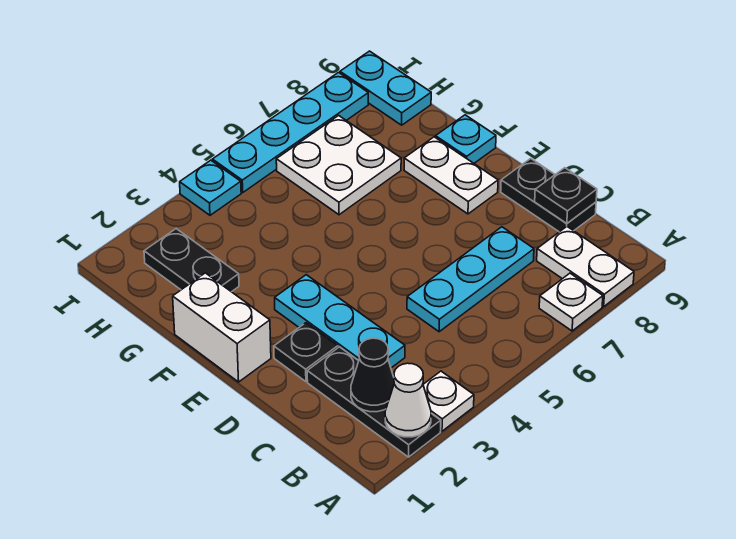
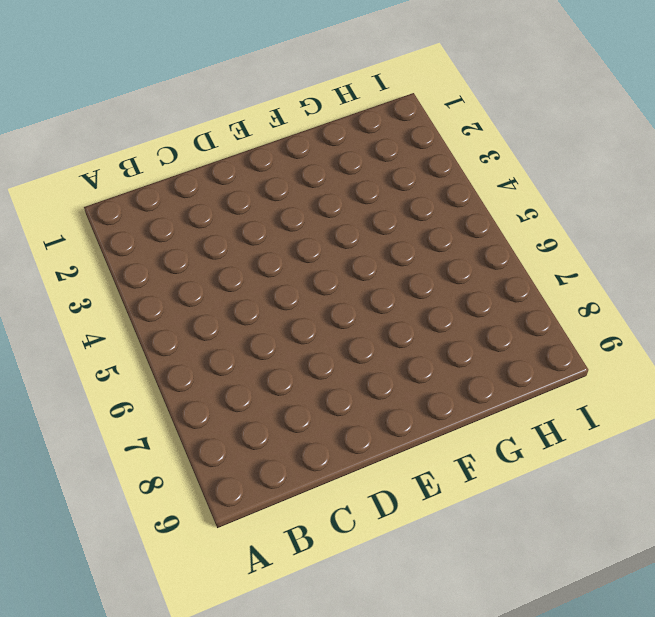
none -> black 1x3 plate [307,347,441,457]
none -> white 1x1 plate [423,371,474,431]
none -> white 1x1 plate [539,273,603,331]

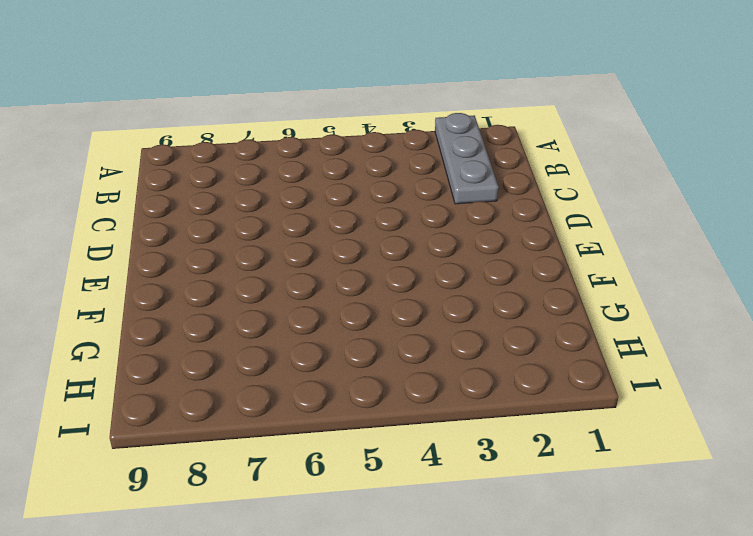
grey 1x3 plate [435,113,499,204] -> black 1x3 plate [307,347,441,457]
none -> white 1x1 plate [423,371,474,431]
none -> white 1x1 plate [539,273,603,331]
none -> white 1x2 plate [537,227,634,307]

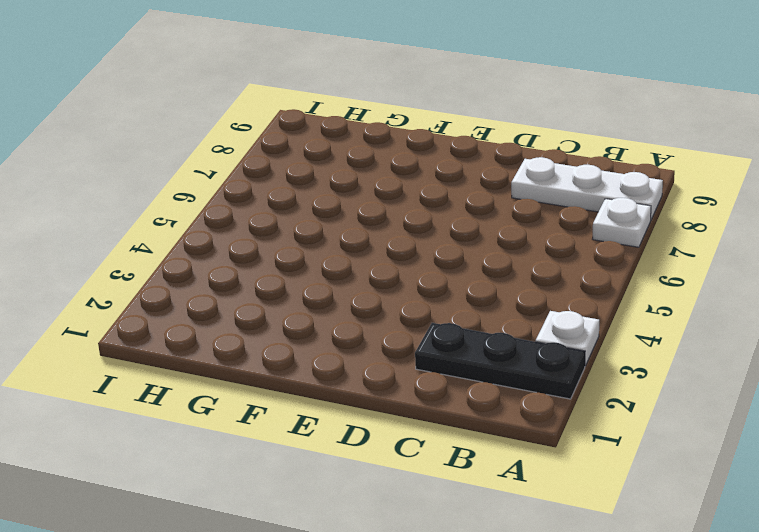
white 1x3 plate [511,157,663,220] -> white 1x2 plate [537,227,634,307]
none -> cyan 1x3 plate [275,275,405,368]
none -> cyan 1x3 plate [407,227,534,332]
none -> black 1x2 plate [501,159,596,232]

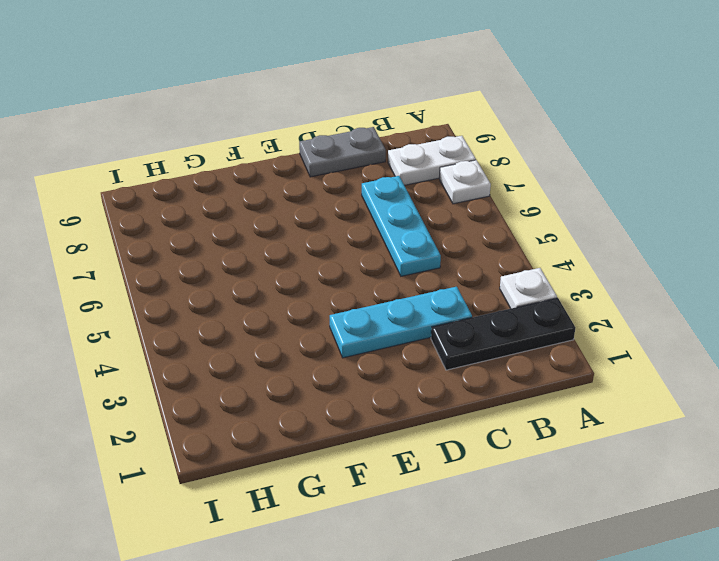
grey 1x2 plate [299,127,386,177] -> black 1x2 plate [501,159,596,232]
none -> black 1x1 plate [274,323,338,382]
none -> white 1x2 brick [173,273,271,382]
none -> white 1x2 plate [404,137,498,214]

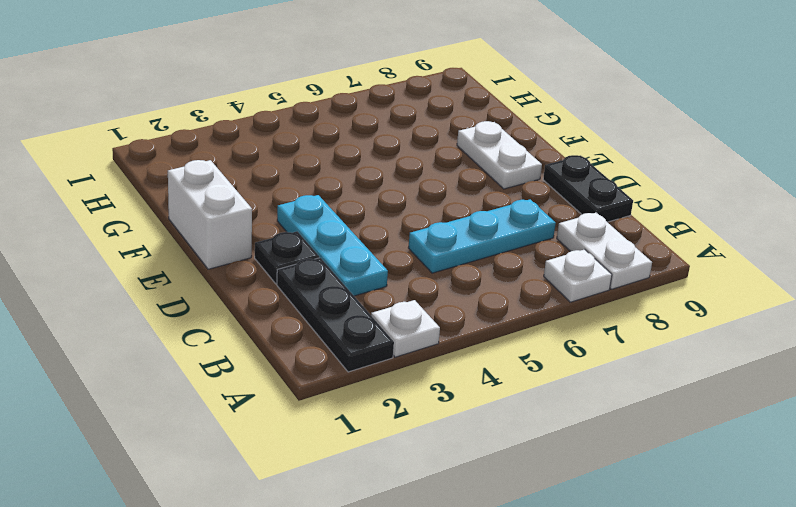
none -> cyan 1x1 plate [436,115,496,163]
none -> black 1x2 plate [144,229,239,292]
none -> white 2x2 plate [276,115,401,215]

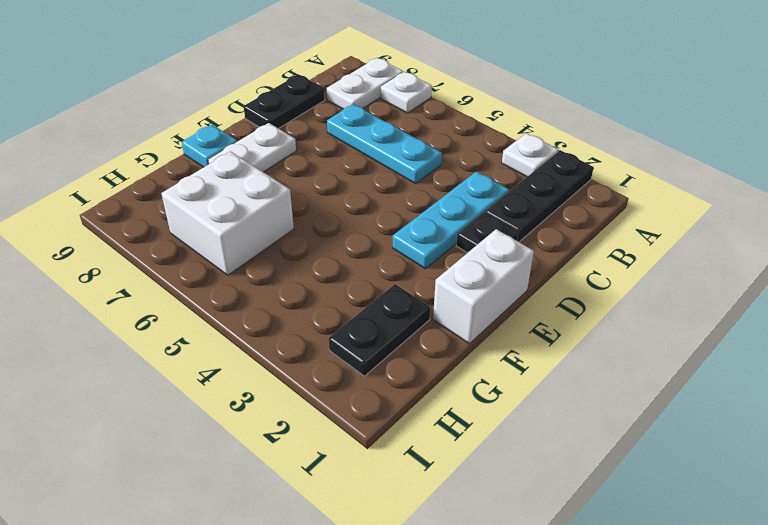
white 2x2 brick [161,151,294,275] -> white 2x2 plate [276,115,401,215]
none -> cyan 1x2 plate [340,51,431,125]
none -> cyan 1x1 plate [180,160,241,215]
none -> cyan 1x4 plate [212,73,368,192]

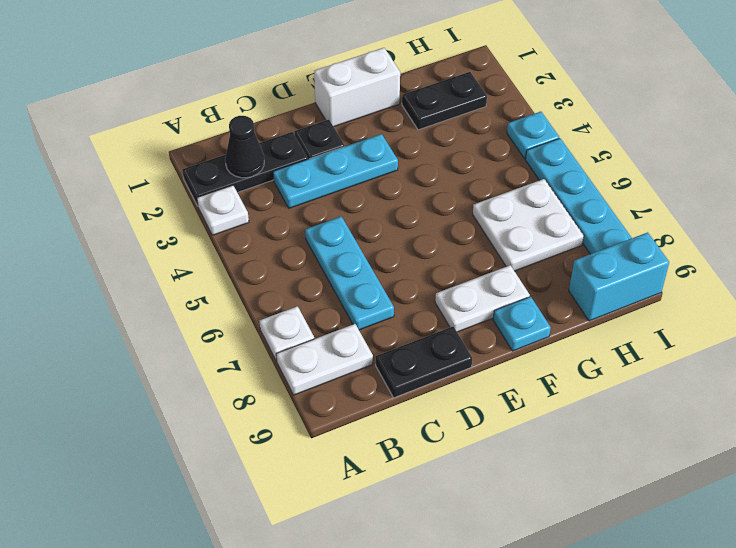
cyan 1x2 brick [569,232,669,321] -> cyan 1x2 plate [340,51,431,125]
none -> white 1x1 cone [385,363,431,437]
none -> black 1x1 plate [535,168,597,223]

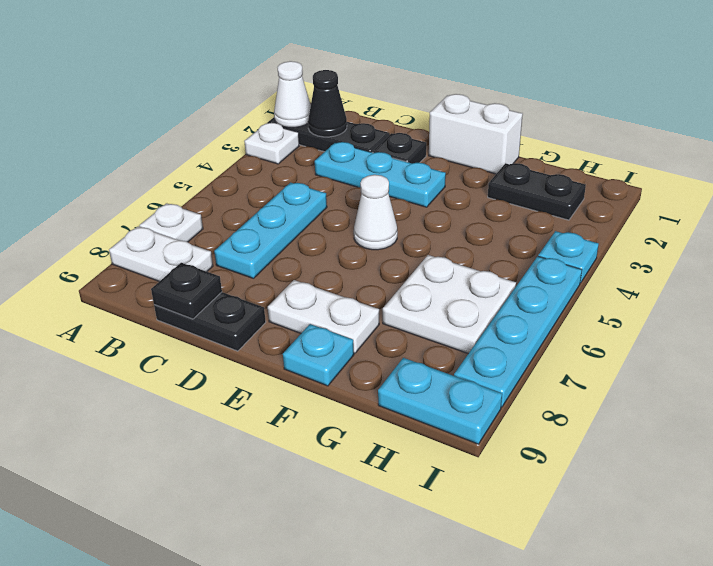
white 1x1 cone [354,175,397,250] -> none

